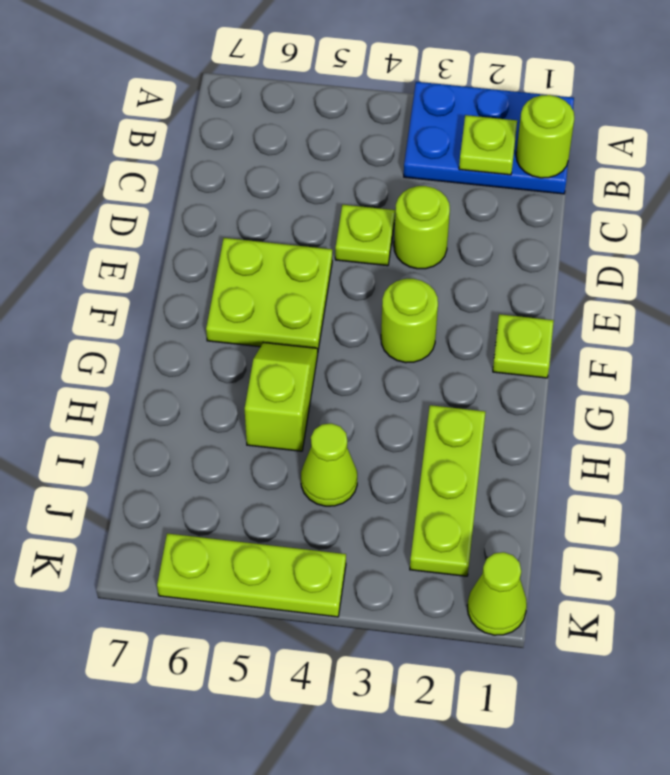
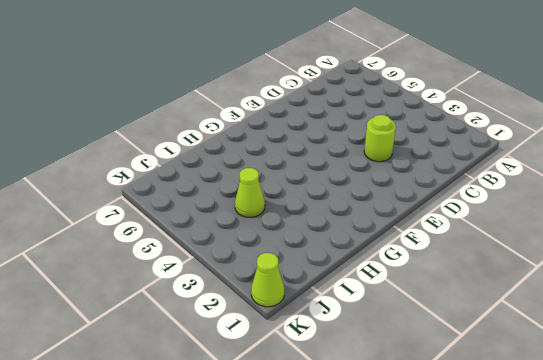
none -> blue 2x3 plate [404,82,574,194]
none -> lime 1x1 plate [335,205,395,266]
none -> lime 2x2 plate [206,238,332,350]

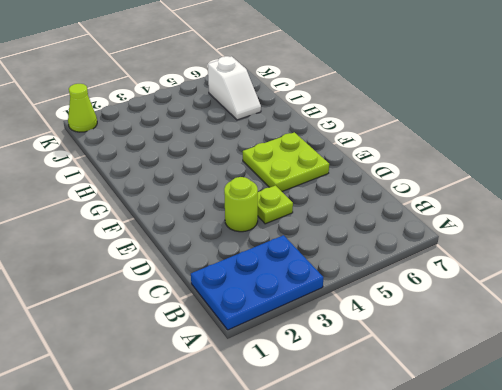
white 1x2 slope [208,56,261,120] -> none
none -> lime 1x1 plate [493,314,554,378]
none -> lime 1x1 round brick [381,279,438,363]
none -> lime 1x2 slope [245,343,318,451]

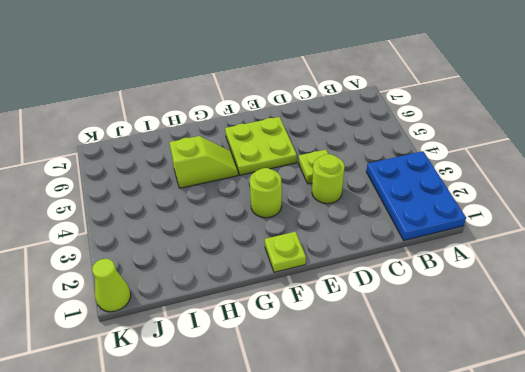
none -> lime 1x3 plate [410,405,485,576]
none -> lime 1x1 cone [301,423,357,506]
none -> lime 1x3 plate [157,533,346,617]

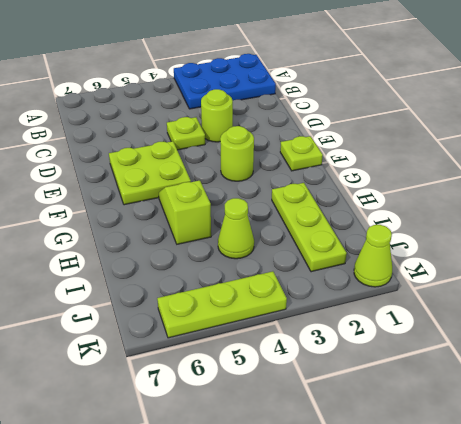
none -> lime 1x1 round brick [516,95,574,178]
none -> lime 1x1 plate [459,115,517,175]

